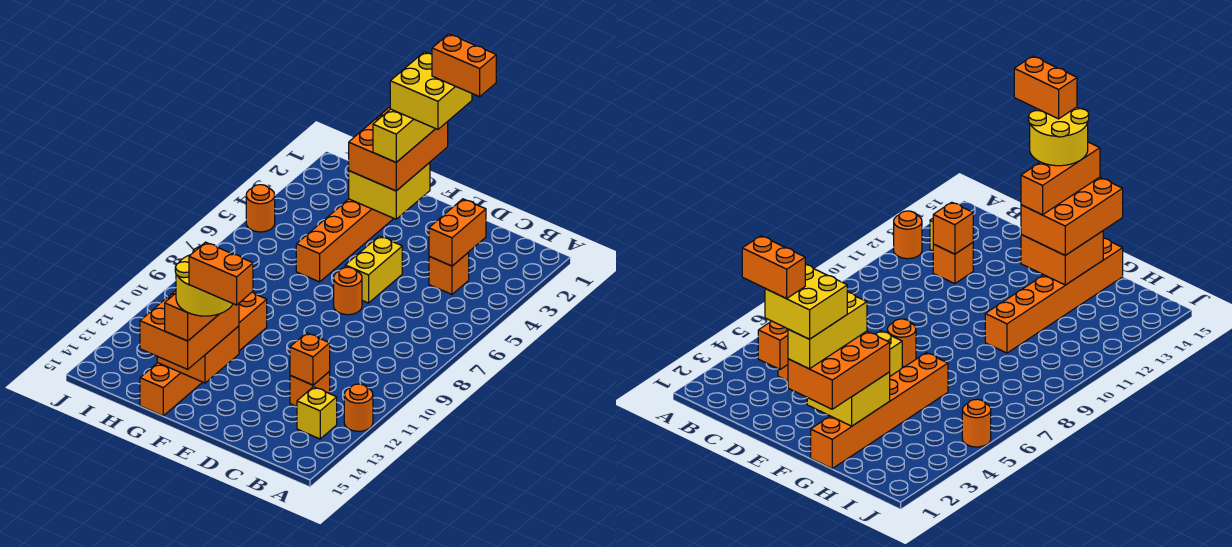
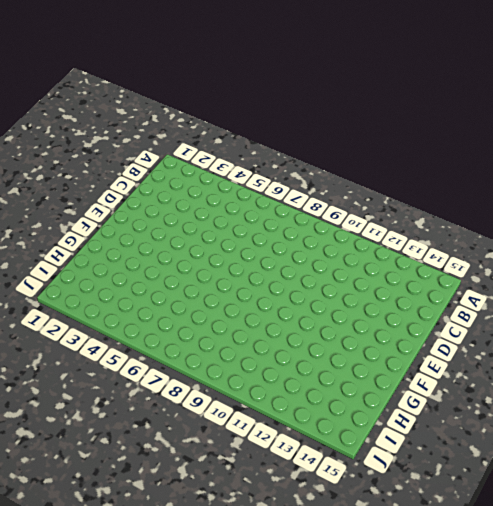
none -> orange 1x1 round brick [344,384,373,431]
none -> yellow 1x1 brick [297,387,337,439]
none -> orange 1x1 brick [429,253,469,294]

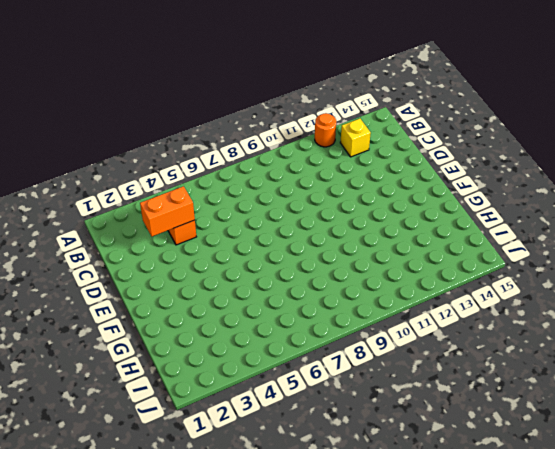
none -> orange 1x1 brick [290,371,330,406]
none -> yellow 1x2 brick [345,236,402,303]
none -> orange 1x1 round brick [334,267,362,315]

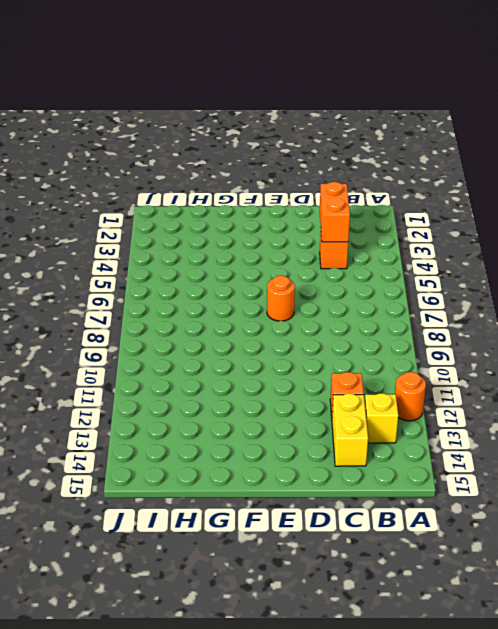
yellow 1x2 brick [332,393,368,466] -> yellow 1x2 brick moved to [345,236,402,303]
none -> orange 1x6 brick [296,199,394,282]
none -> orange 1x6 brick [140,292,267,416]
none -> orange 1x1 round brick [246,185,275,232]

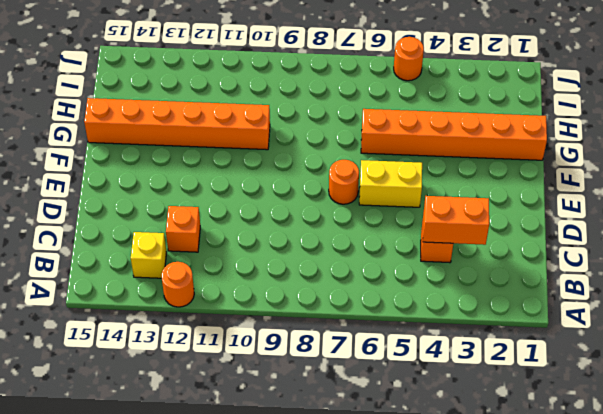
none -> orange 1x1 brick [290,333,330,385]
none -> yellow 2x2 brick [349,163,430,219]
none -> orange 2x2 brick [157,326,239,383]

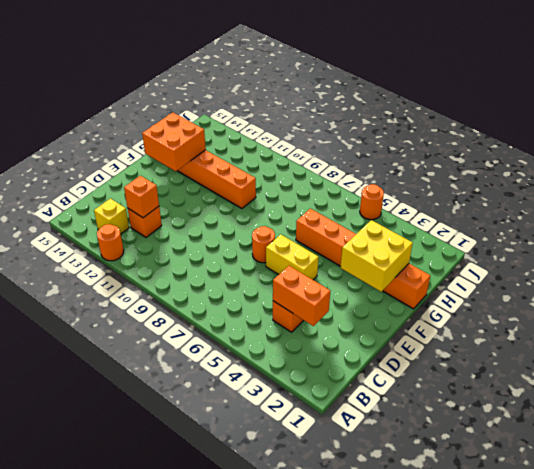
none -> orange 2x3 brick [349,107,448,191]
none -> orange 2x3 brick [140,290,239,369]
none -> yellow 1x3 brick [373,109,435,162]

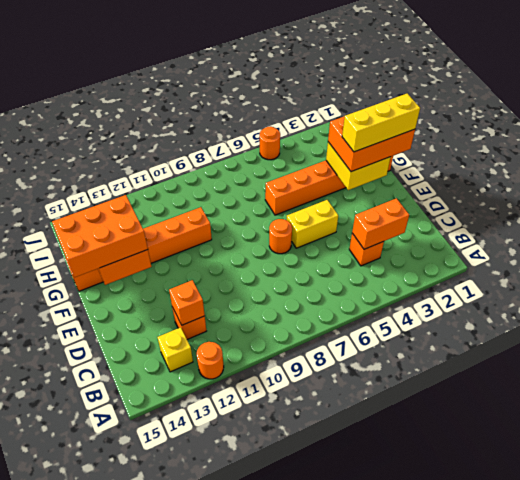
none -> orange 1x3 brick [165,293,219,341]
none -> yellow 2x2 brick [390,52,472,129]
none -> yellow 2x2 round brick [175,247,233,316]

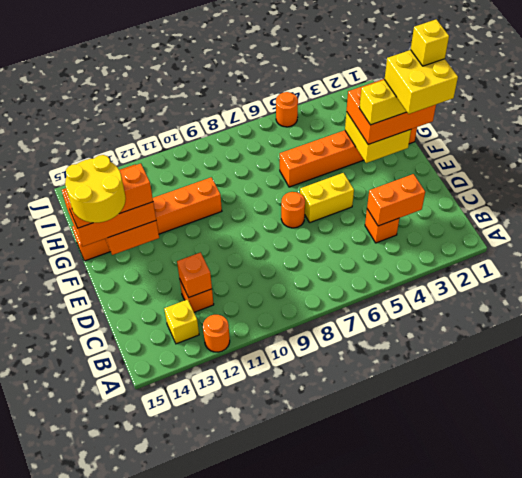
yellow 1x1 brick [411,19,449,66] -> none
none -> orange 1x2 brick [432,34,496,97]
none -> orange 1x2 brick [189,242,253,305]

